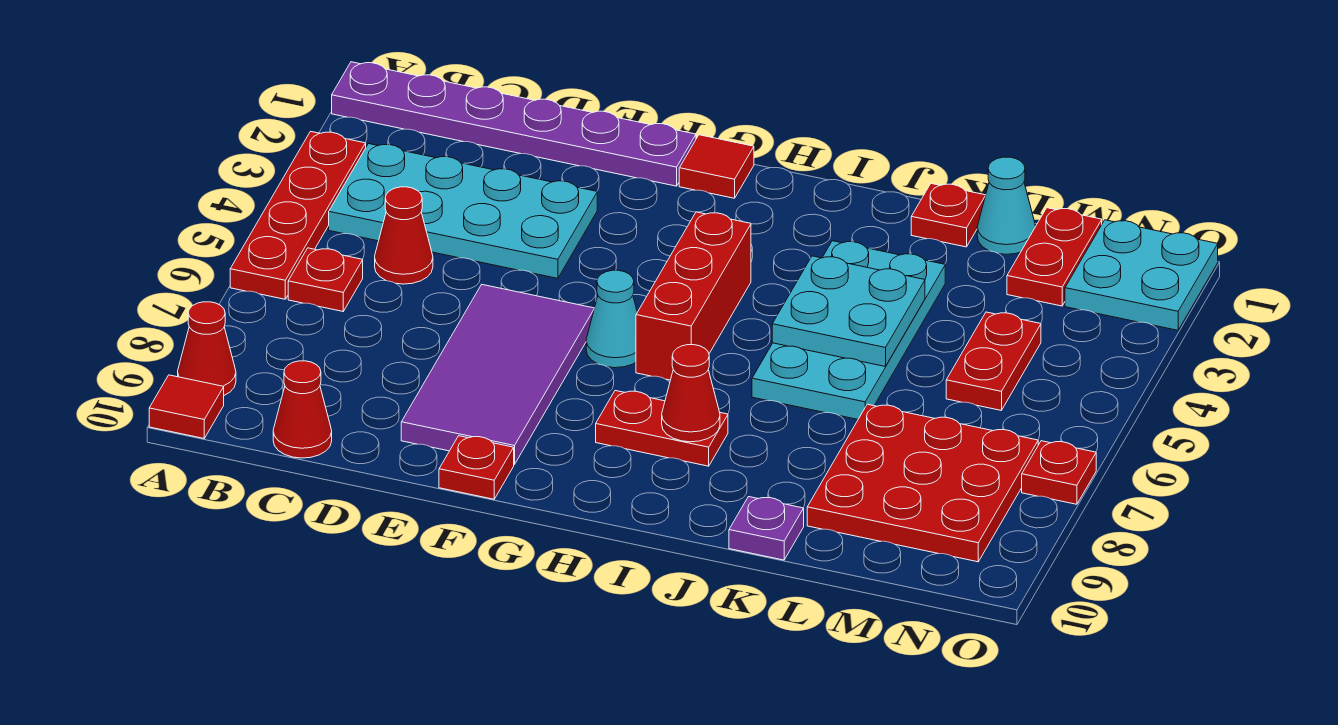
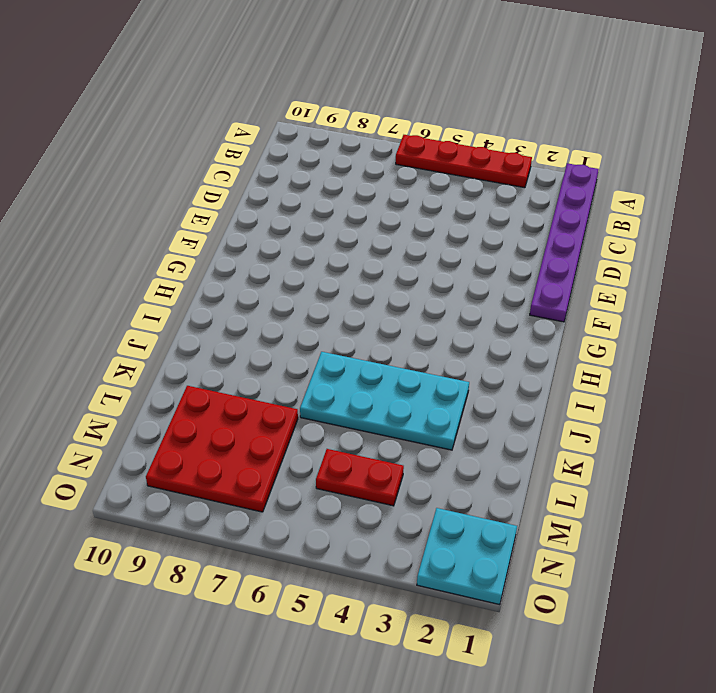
none -> red 1x1 cone [178,302,236,395]
none -> red 1x1 tile [149,375,224,438]
none -> cyan 2x4 plate [329,144,597,278]

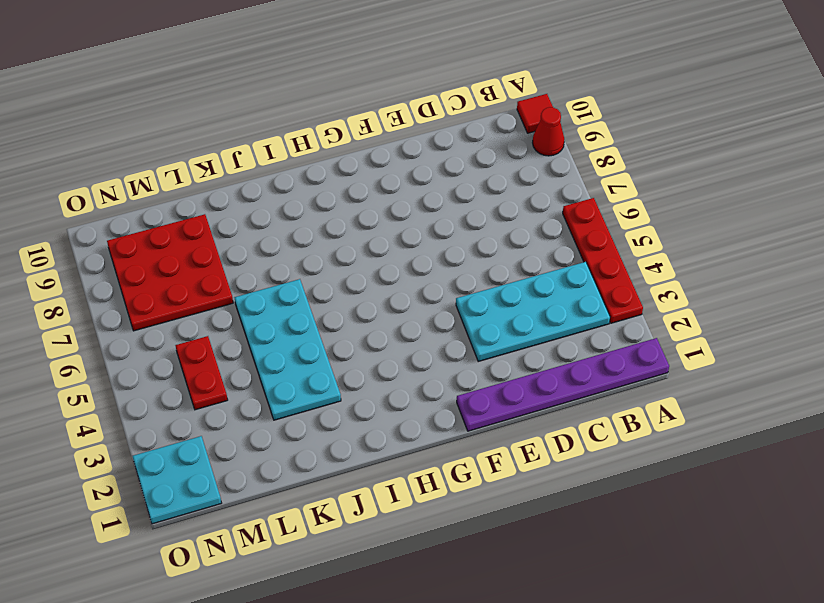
none -> red 1x1 plate [288,248,363,311]
none -> red 1x1 cone [375,187,433,284]
none -> red 1x1 cone [273,361,332,458]

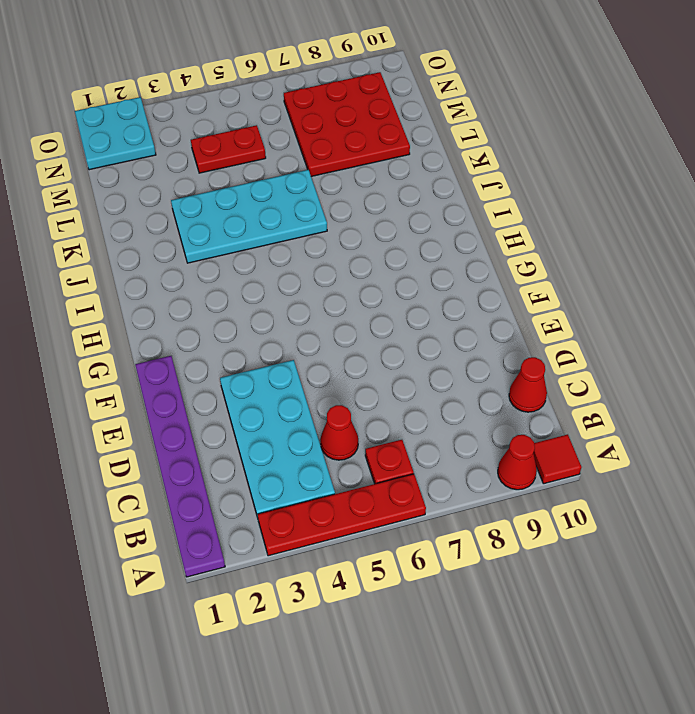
none -> purple 2x4 tile [401,285,594,465]
none -> red 1x1 plate [439,436,514,499]
none -> red 1x1 tile [679,135,754,198]

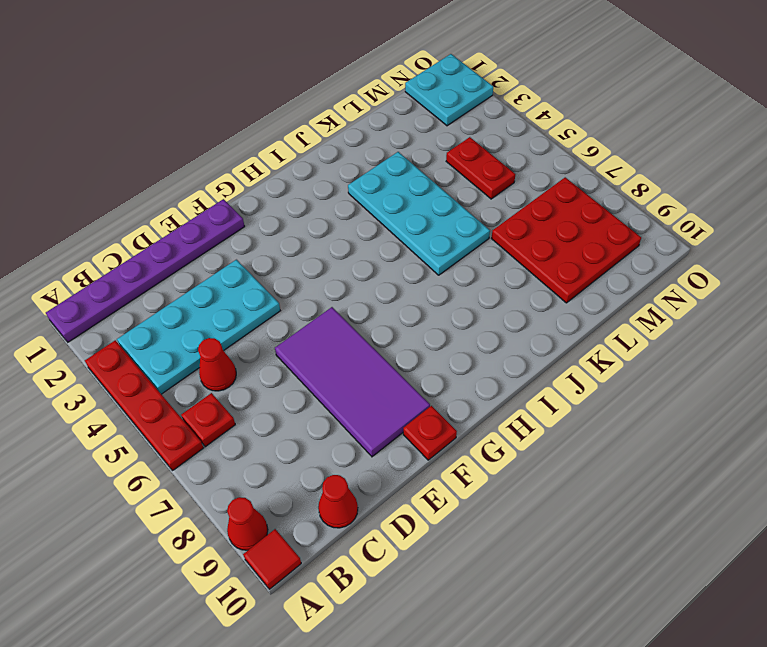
none -> red 1x1 tile [679,135,754,198]
none -> cyan 1x1 cone [586,270,637,368]
none -> red 1x3 brick [636,212,751,380]

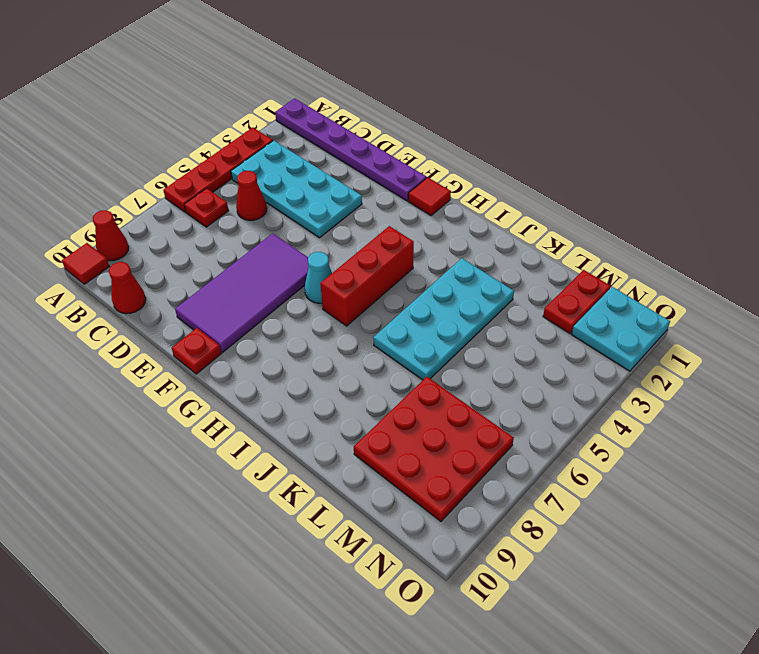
none -> red 1x2 plate [596,391,728,466]
none -> red 1x1 plate [911,184,986,247]
none -> purple 1x1 plate [729,497,804,560]

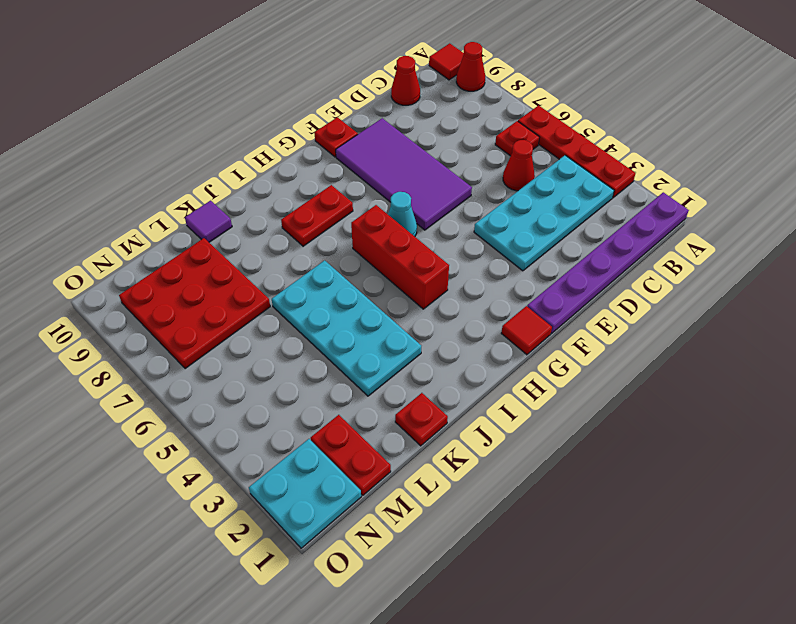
purple 1x1 tile [185,201,232,242] -> purple 1x1 plate [729,497,804,560]
none -> cyan 1x1 cone [977,157,1036,254]
none -> red 1x2 plate [946,312,1041,410]
none -> red 1x1 plate [1022,441,1096,504]

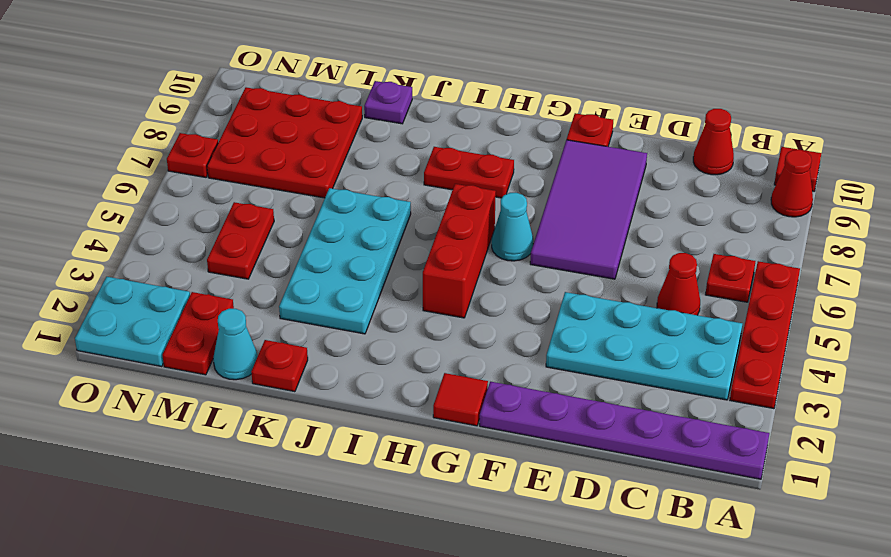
none -> red 1x1 cone [662,345,720,442]
none -> cyan 2x2 plate [772,256,925,367]

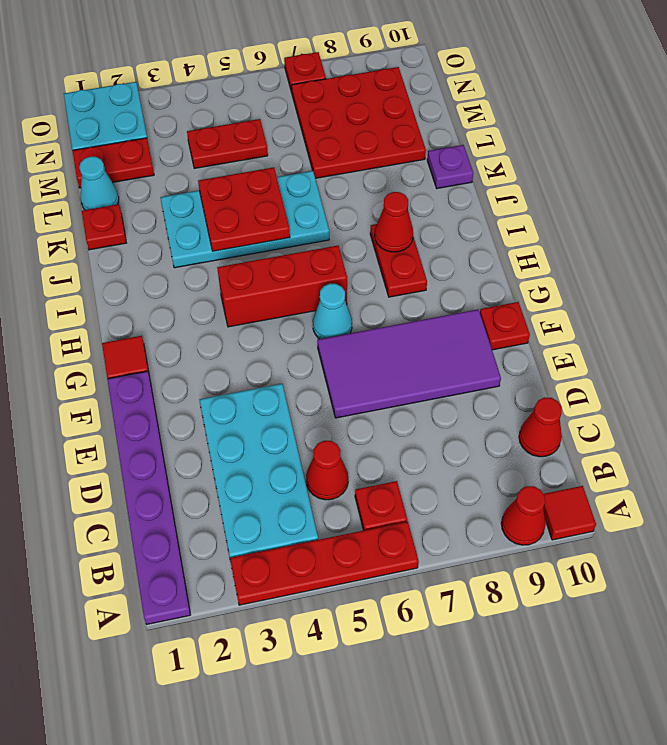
red 2x2 plate [198,167,290,251] -> cyan 2x2 plate [772,256,925,367]

